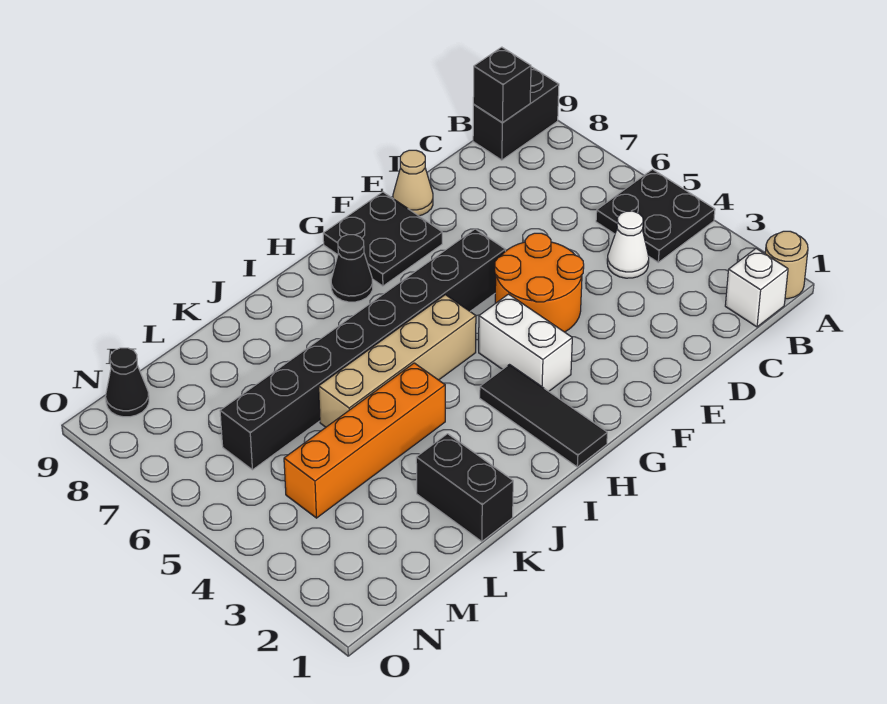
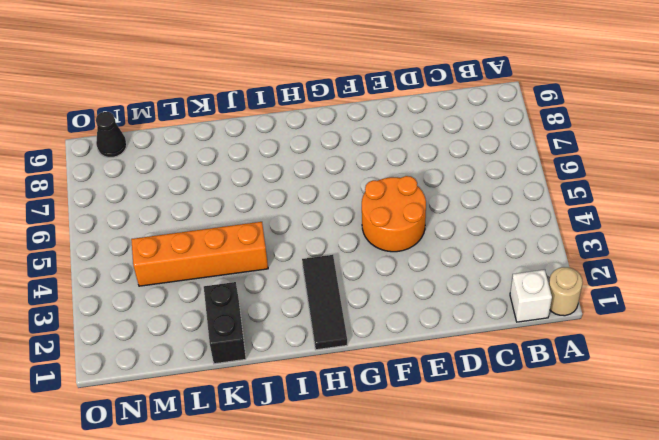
none -> black 2x2 plate [596,169,715,262]
none -> black 1x2 brick [473,67,559,160]
none -> white 1x1 cone [607,211,649,278]

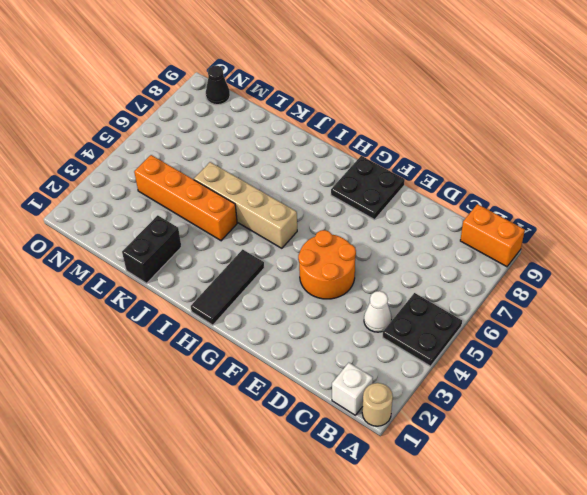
orange 1x2 brick [460,204,525,267] -> black 1x2 brick [473,67,559,160]
none -> tan 1x1 cone [393,150,433,216]
none -> black 1x8 brick [220,229,505,470]
none -> white 1x2 brick [479,294,572,391]

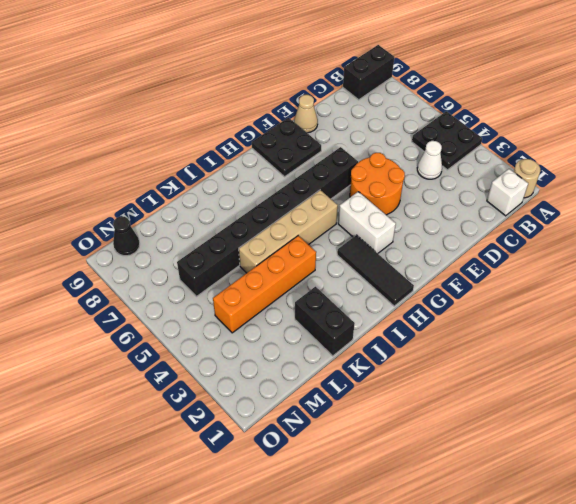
none -> black 1x1 cone [331,235,373,302]
none -> black 1x1 brick [473,47,531,122]

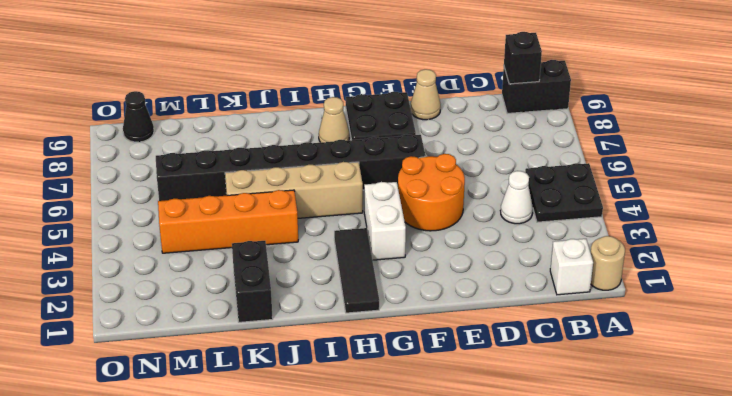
tan 1x1 cone [319,97,349,143] -> black 1x1 cone [331,235,373,302]

